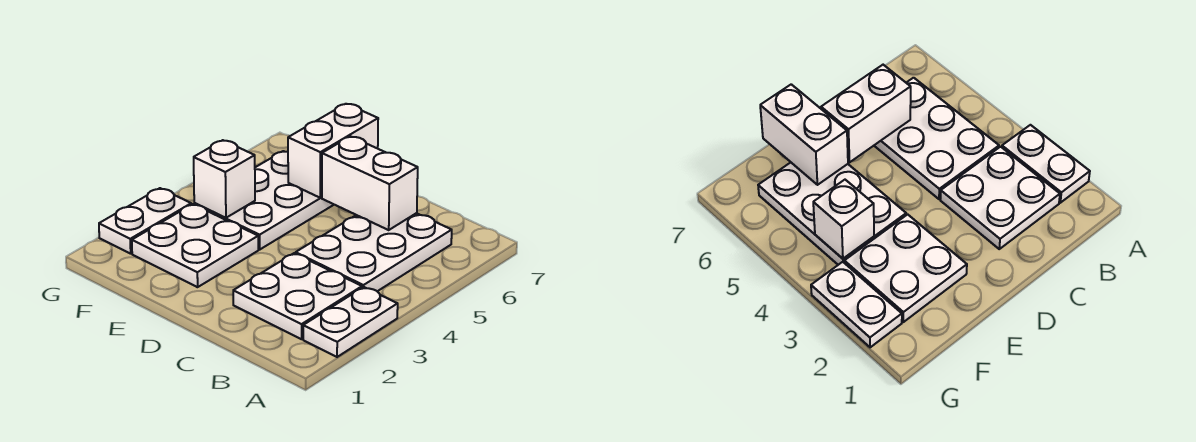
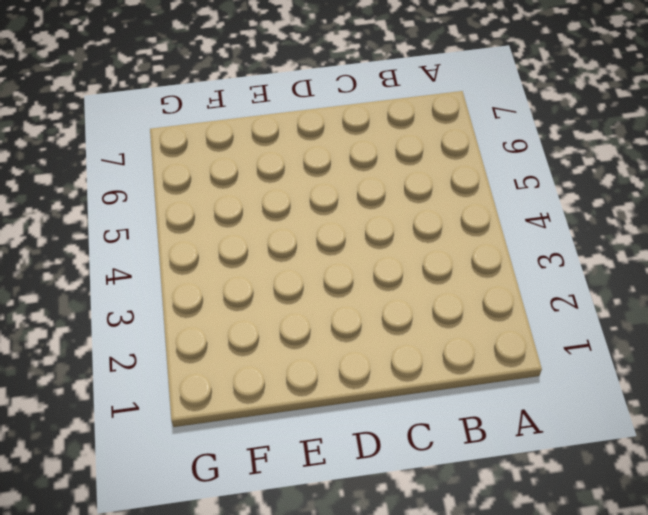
none -> white 1x2 plate [303,287,398,357]
none -> white 2x2 plate [233,253,362,339]

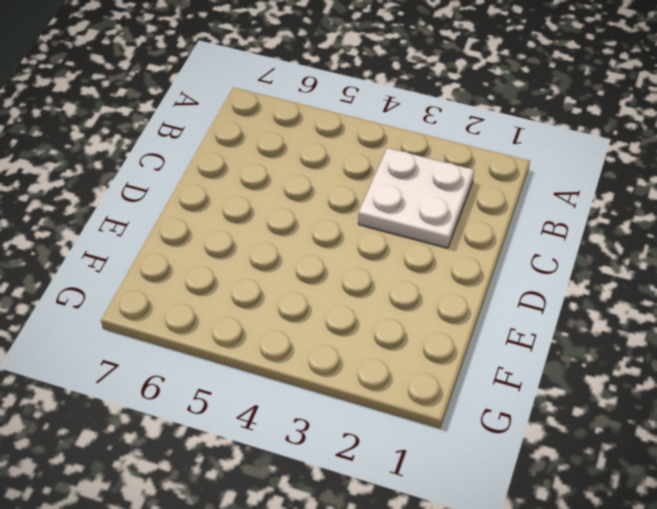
none -> white 1x2 plate [303,287,398,357]
none -> white 2x3 plate [296,213,452,291]

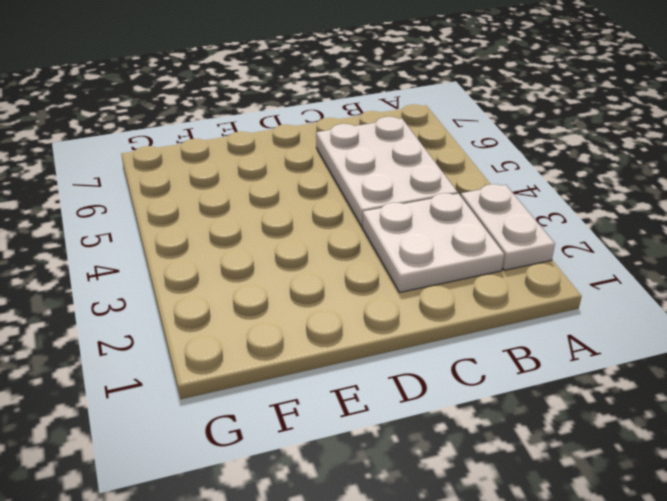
none -> white 2x2 plate [132,204,258,287]
none -> white 2x3 plate [194,151,334,249]

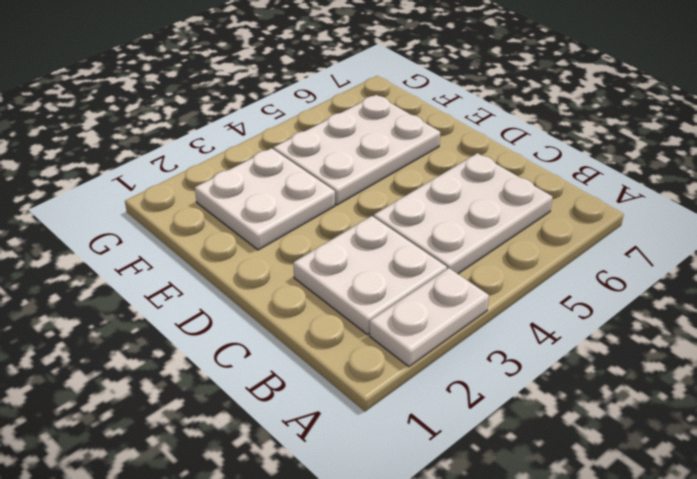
none -> white 1x2 plate [99,188,191,254]
none -> white 1x2 brick [322,136,418,230]

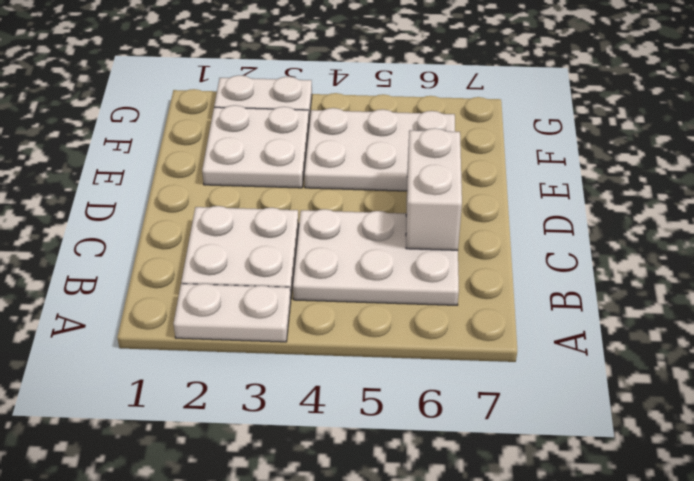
none -> white 1x2 brick [288,104,378,198]
none -> white 1x1 brick [194,140,255,218]

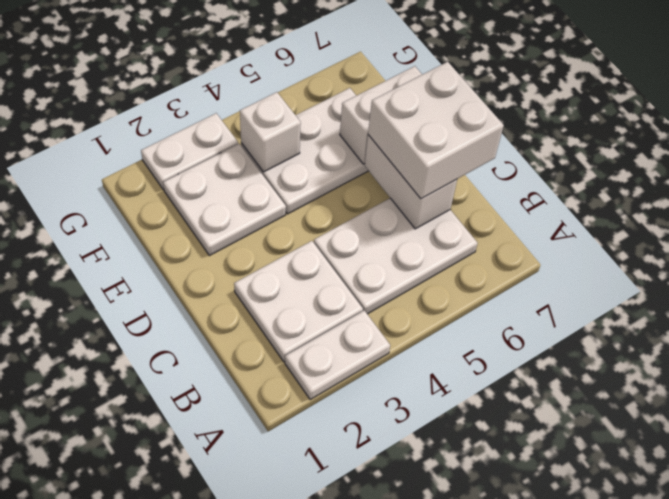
white 2x2 brick [368,62,504,199] -> none

